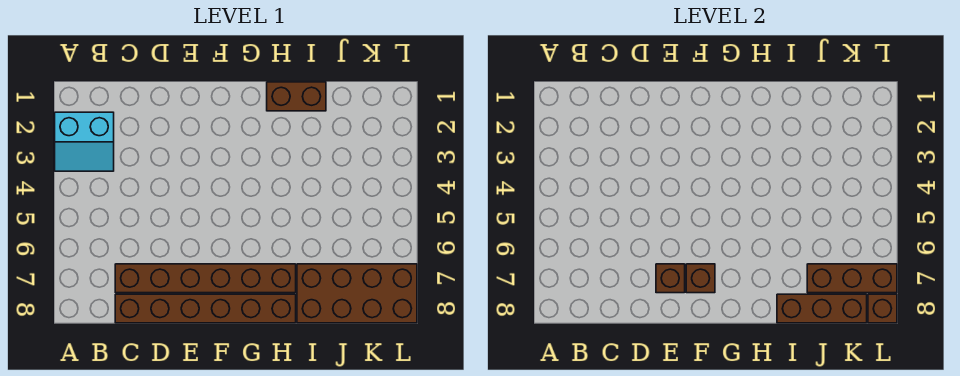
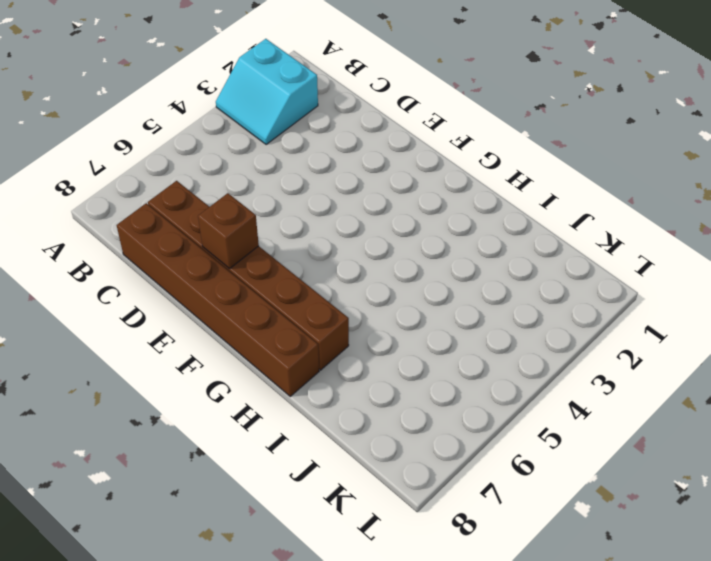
none -> brown 1x2 brick [267,82,326,111]
none -> brown 2x4 brick [297,264,417,323]

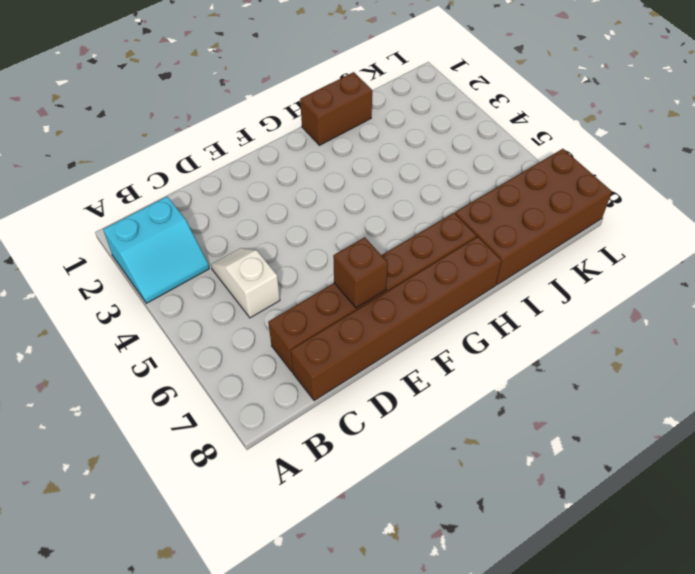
white 1x2 slope [211,248,280,318] -> none
none -> brown 1x1 brick [686,264,715,293]
none -> brown 1x3 brick [777,294,867,323]

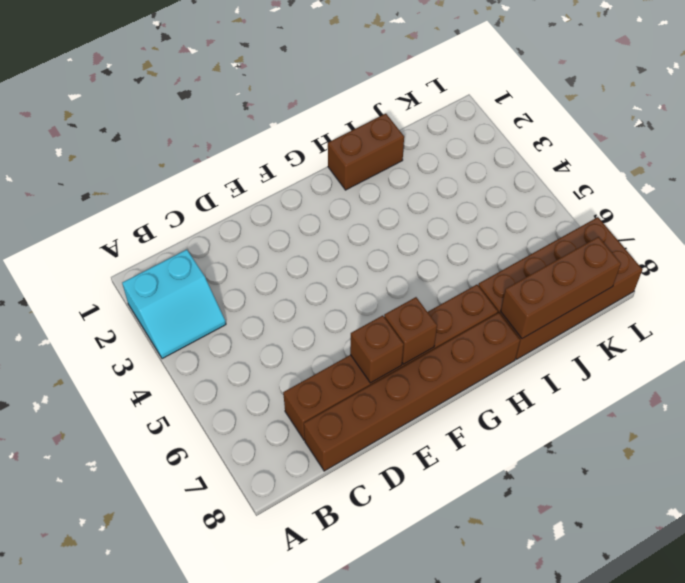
none -> brown 1x3 brick [807,264,897,293]
none -> brown 1x1 brick [868,294,897,323]

